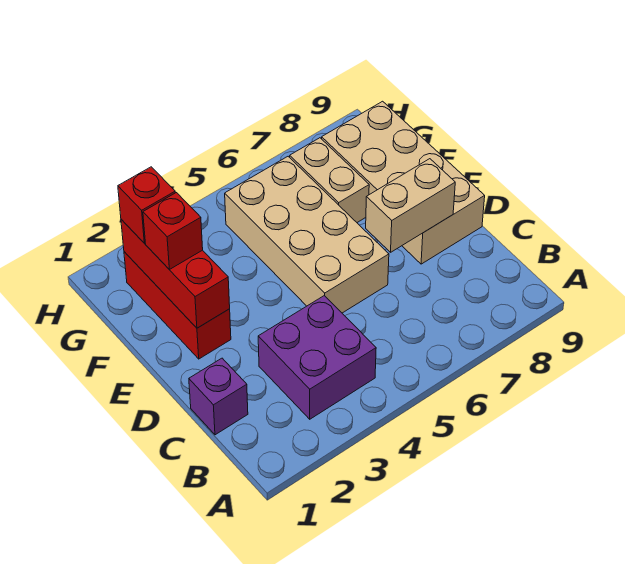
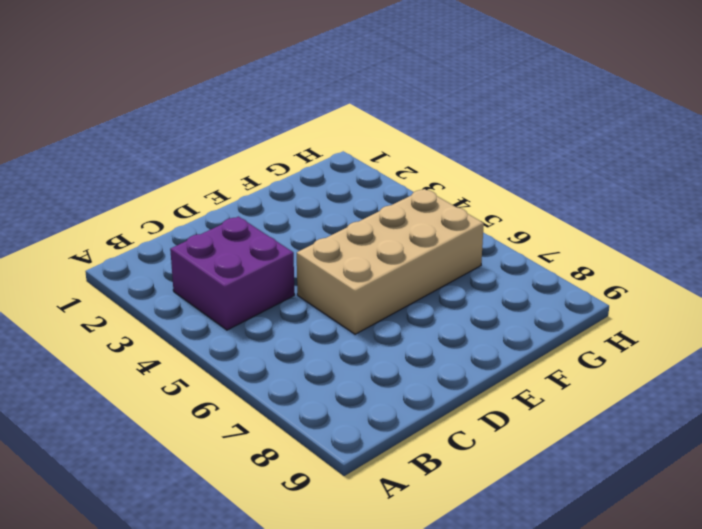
none -> purple 1x1 brick [189,358,248,435]
none -> tan 2x4 brick [322,101,485,264]

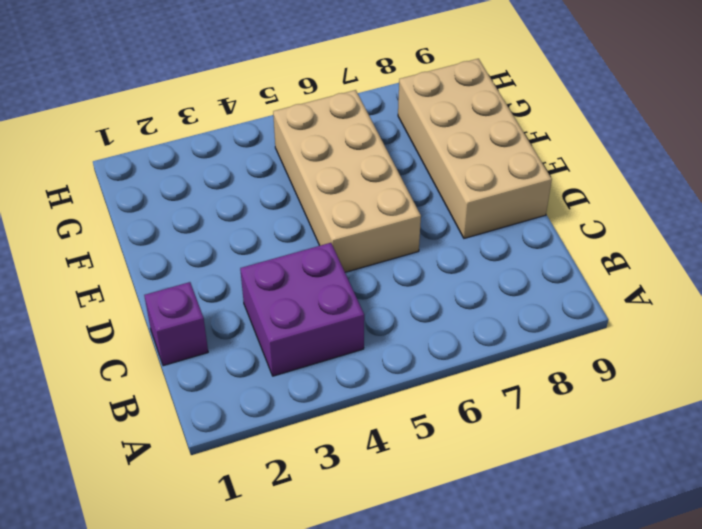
none -> red 1x3 brick [124,252,231,359]
none -> tan 1x2 brick [290,138,369,222]

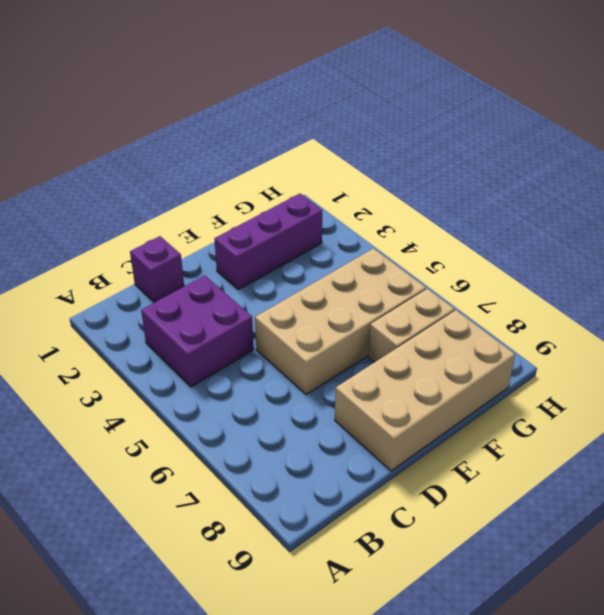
purple 1x3 brick [214,194,322,289] -> red 1x3 brick [124,252,231,359]
none -> tan 1x2 brick [366,159,455,252]
none -> red 1x3 brick [121,219,230,328]

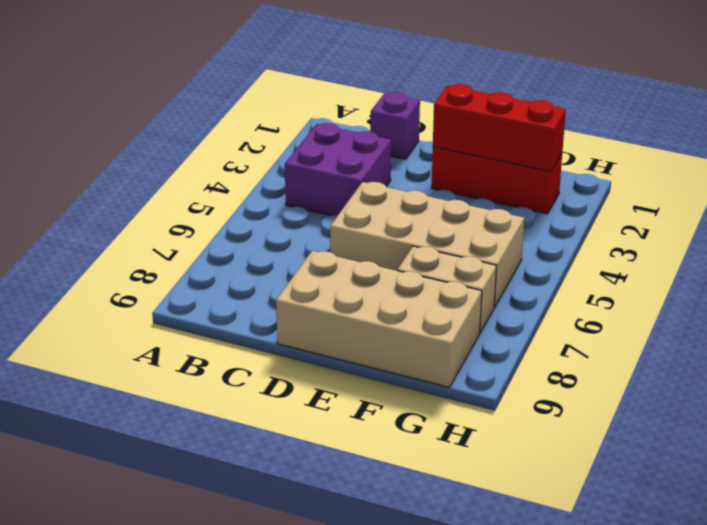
none -> tan 1x2 brick [366,159,455,252]
none -> red 1x1 brick [143,193,203,269]

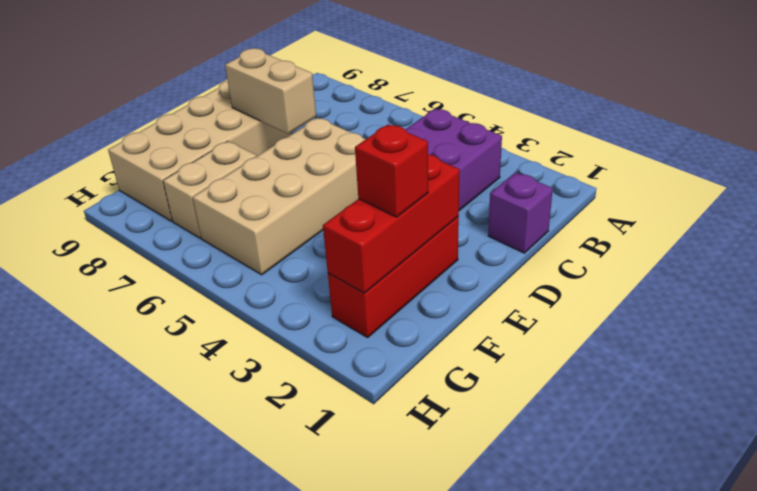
none -> red 1x1 brick [118,167,175,243]

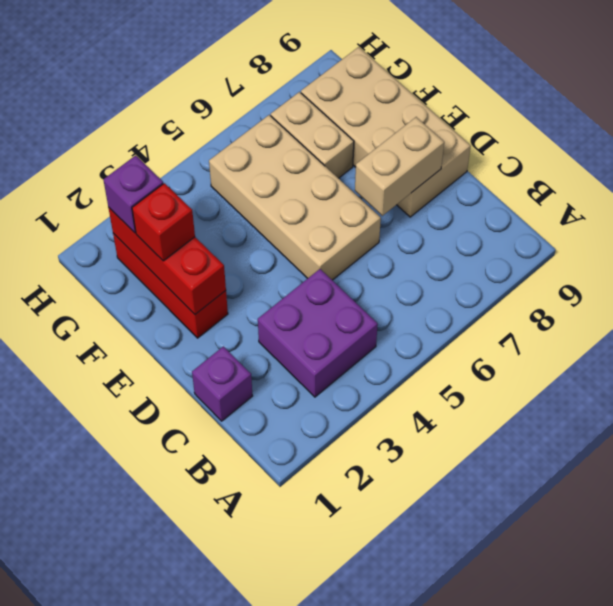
purple 1x1 brick [103,155,163,233] -> red 1x1 brick [118,167,175,243]

